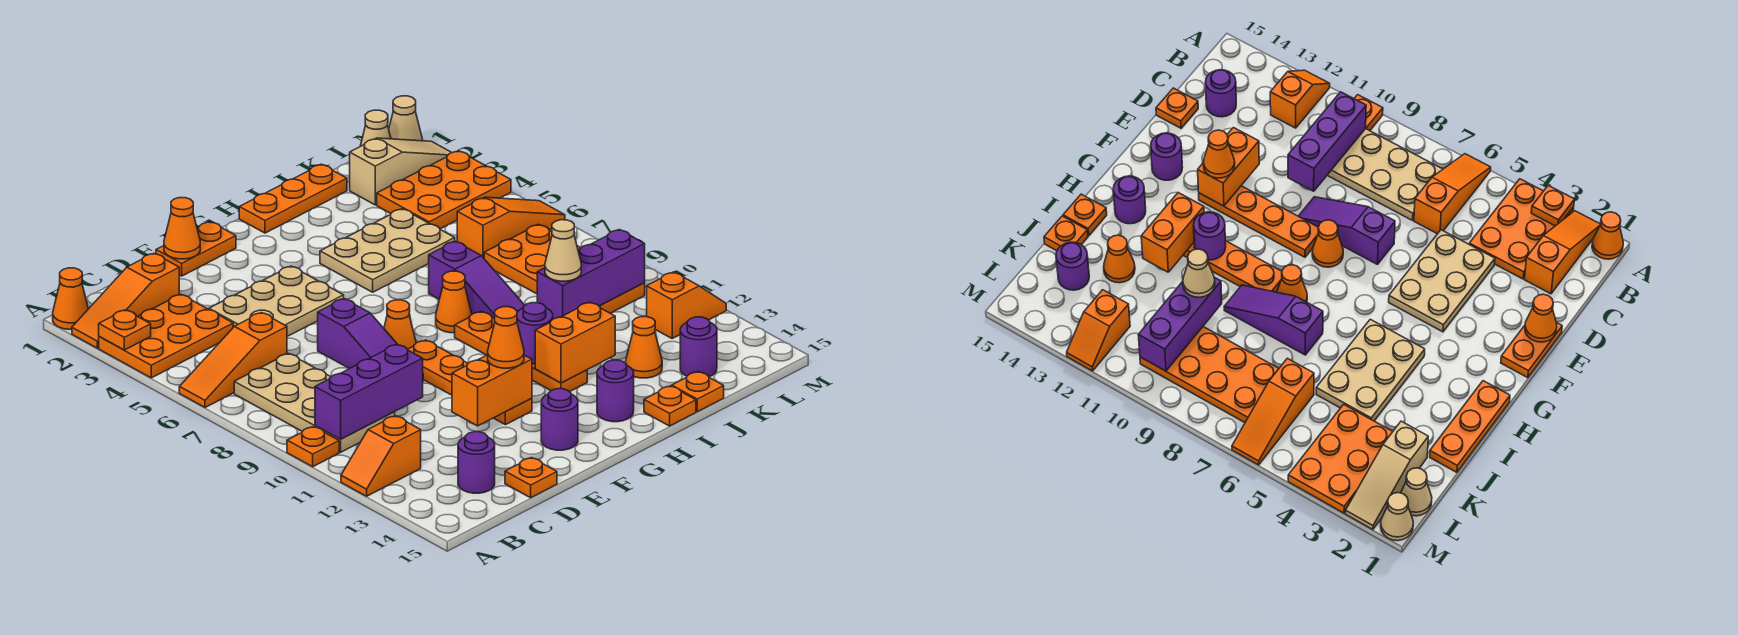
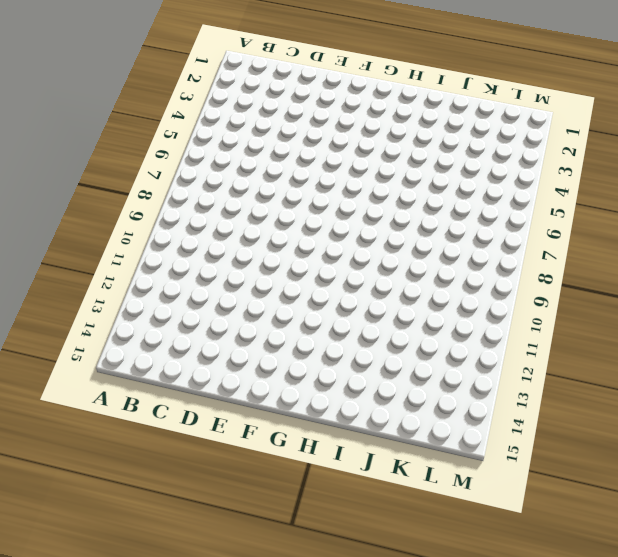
none -> orange 1x1 cone [53,268,88,330]
none -> orange 1x3 slope [72,253,179,348]
none -> orange 2x3 plate [99,294,233,378]
none -> orange 1x3 slope [179,313,287,408]

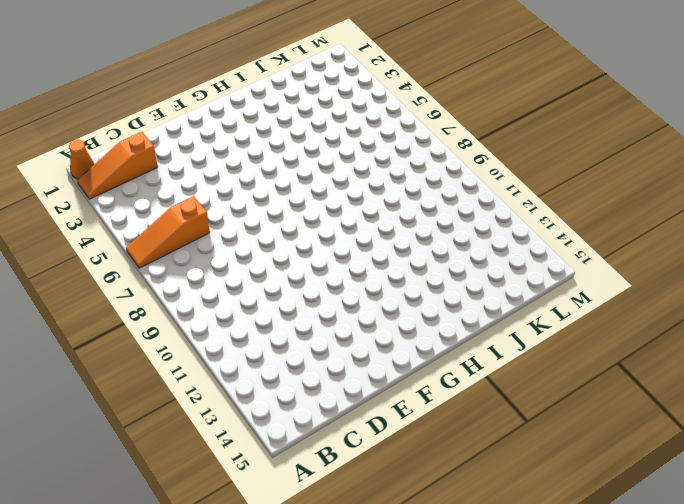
none -> orange 2x3 plate [99,294,233,378]
none -> orange 1x1 plate [287,427,339,467]
none -> orange 1x2 slope [341,416,421,496]
none -> tan 2x4 plate [234,354,395,452]

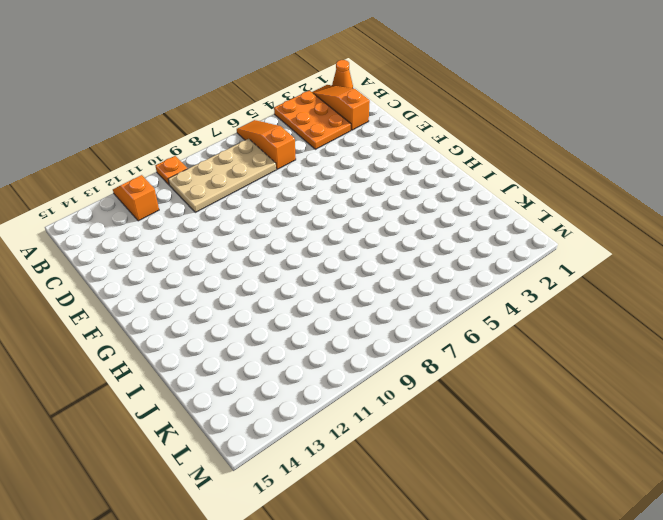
none -> purple 1x1 round brick [458,432,495,493]
none -> tan 2x3 plate [209,266,344,336]
none -> orange 1x1 plate [505,458,557,498]
none -> orange 1x2 plate [156,222,236,276]

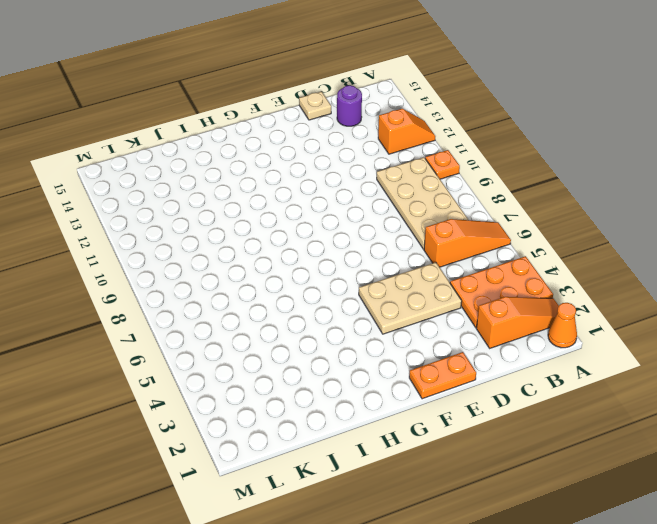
tan 1x1 plate [299,92,331,120] -> orange 1x1 plate [505,458,557,498]
none -> purple 1x3 slope [318,299,397,369]
none -> orange 1x1 cone [384,300,416,349]
none -> orange 1x4 plate [408,340,532,425]
none -> purple 1x1 round brick [541,389,578,450]

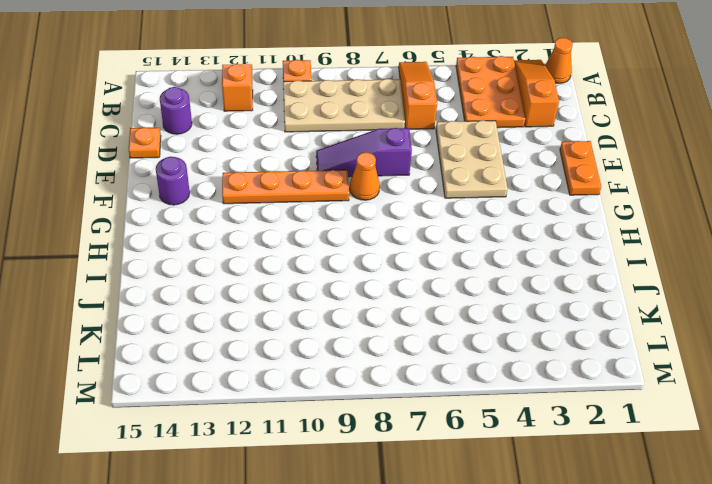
none -> orange 1x3 plate [239,164,347,233]
none -> tan 2x3 plate [320,209,455,292]
none -> orange 1x1 cone [436,271,472,333]
none -> orange 1x4 plate [455,311,587,392]

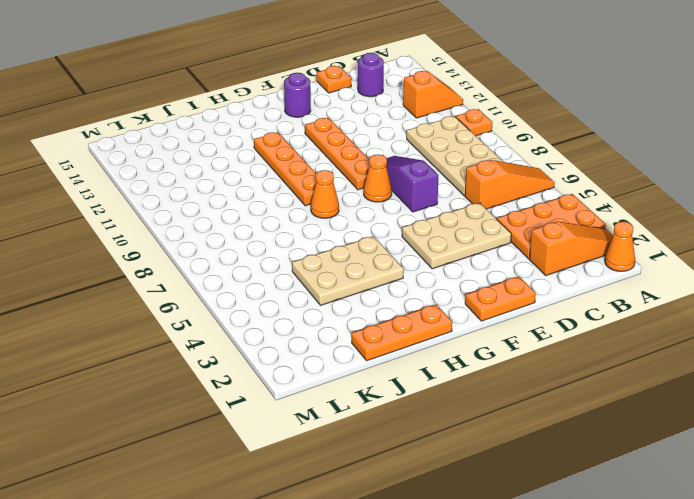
none -> purple 1x1 round brick [597,360,634,422]
none -> purple 1x3 slope [429,241,525,319]
none -> orange 1x1 plate [644,386,696,426]
none -> orange 1x1 cone [626,317,662,378]

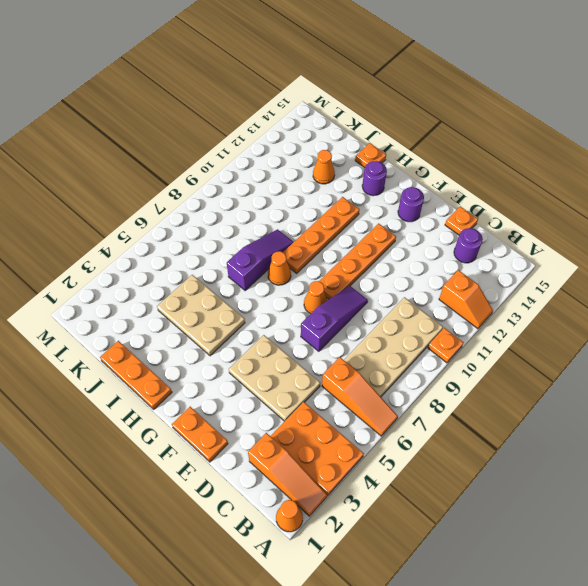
none -> orange 1x1 plate [672,372,724,412]
none -> tan 1x3 slope [350,138,452,205]
none -> orange 2x3 plate [377,151,511,229]
none -> orange 1x3 slope [457,197,565,258]

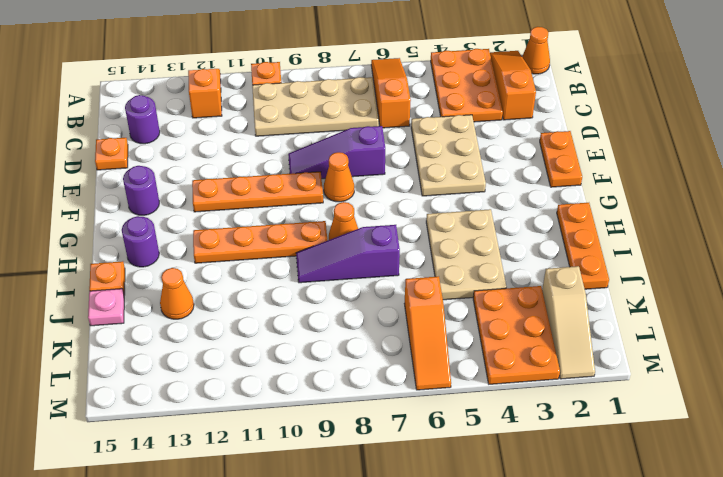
pink 1x1 plate [88,289,124,326] -> orange 1x1 plate [672,372,724,412]
none -> orange 2x4 plate [484,224,645,313]
none -> purple 1x1 round brick [680,317,717,377]
none -> tan 1x1 cone [361,110,391,146]
none -> orange 1x2 slope [647,272,726,338]

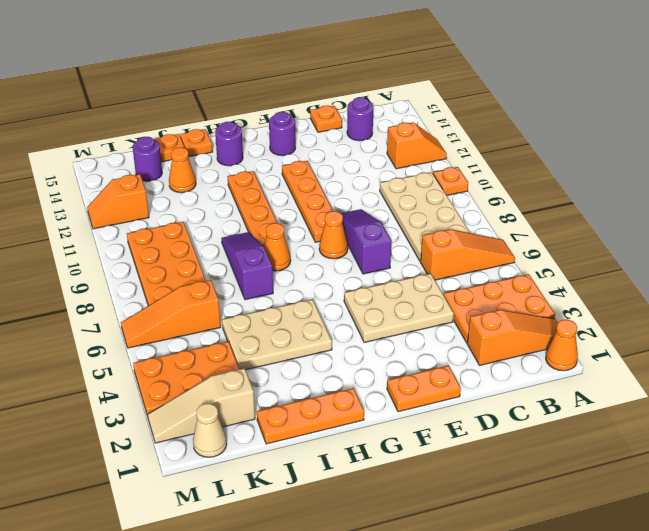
none -> tan 1x1 cone [389,96,423,141]
none -> orange 1x1 plate [99,310,151,350]
none -> purple 1x3 brick [315,344,423,439]
none -> orange 1x1 cone [164,198,200,259]

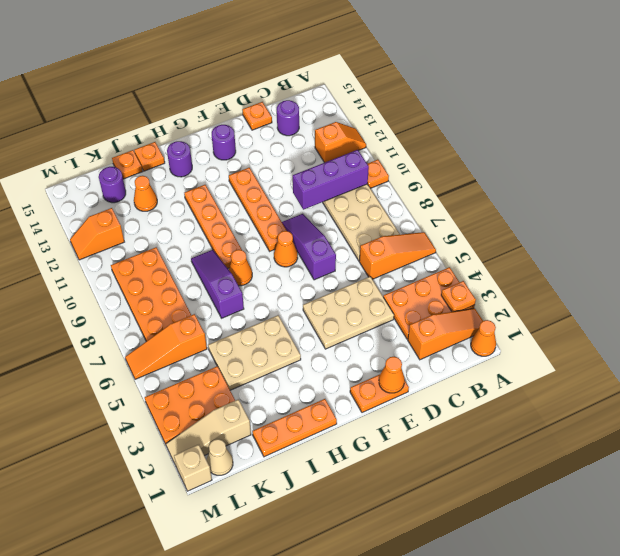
tan 1x1 brick [174,445,212,491] -> tan 1x1 cone [389,96,423,141]
none -> orange 1x2 brick [452,355,532,426]
none -> purple 1x1 round brick [517,303,553,364]
none -> orange 1x2 brick [535,302,615,383]
none -> purple 1x3 brick [537,230,645,319]

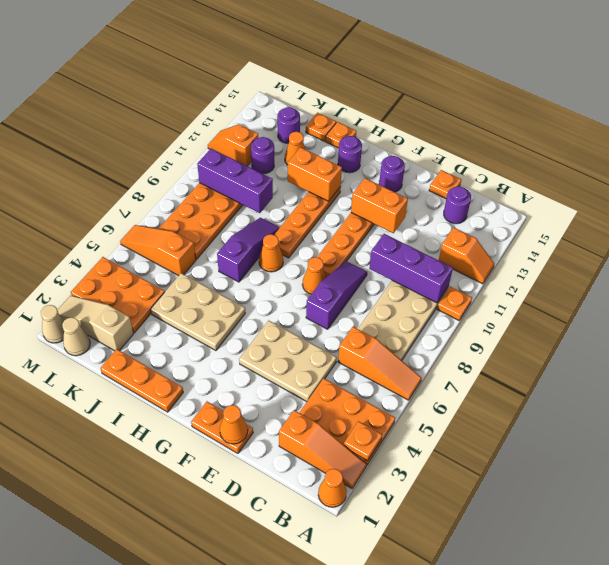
purple 1x1 round brick [251,137,274,174] -> purple 1x1 round brick moved to [517,303,553,364]
none -> orange 1x1 cone [488,307,524,368]
none -> tan 1x1 cone [545,220,581,281]

